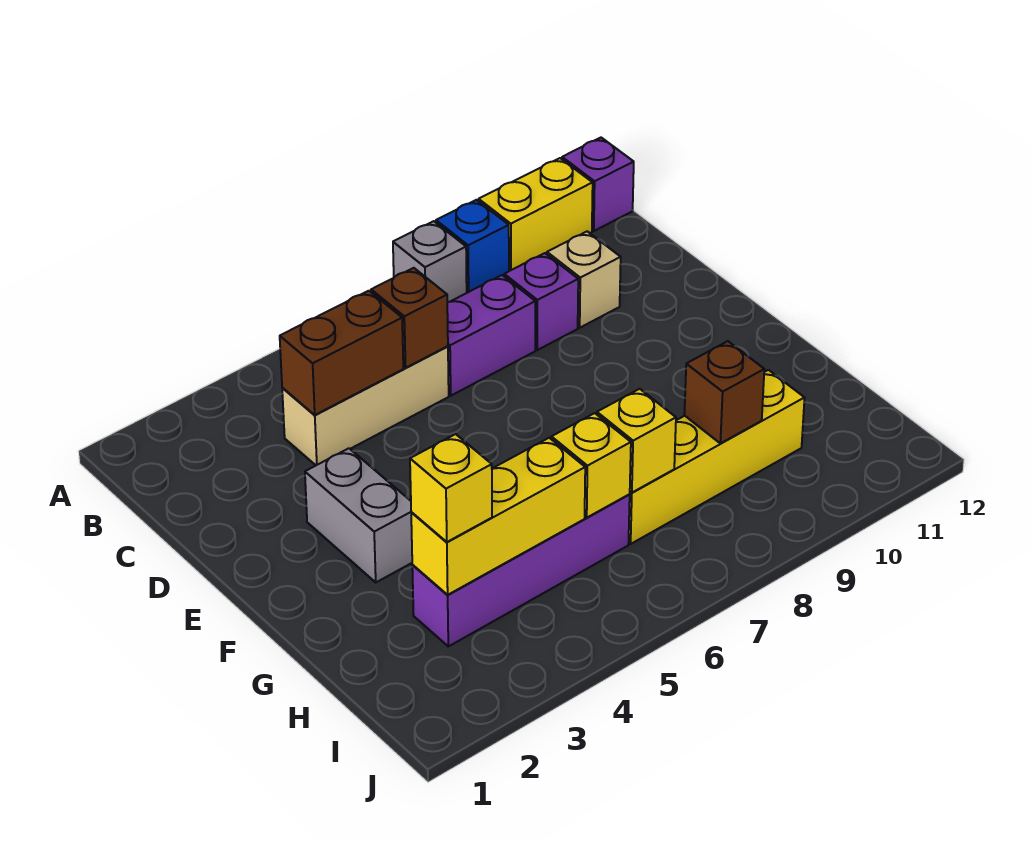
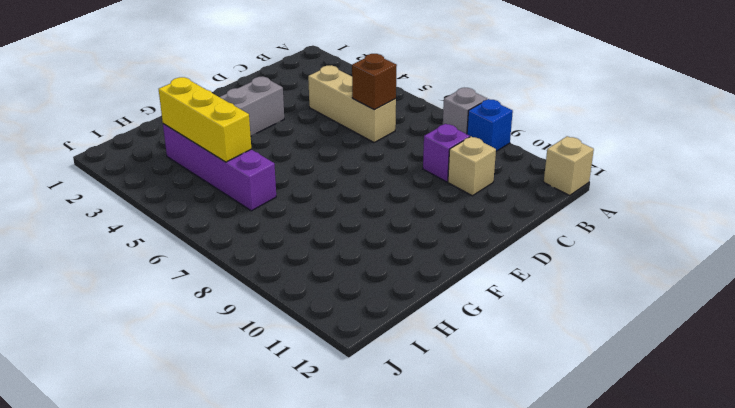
tan 1x1 brick [544,136,594,195] -> purple 1x1 brick [562,138,634,231]
none -> yellow 1x2 brick [479,158,593,271]
none -> purple 1x2 brick [447,275,535,396]
none -> yellow 1x4 brick [629,370,805,544]

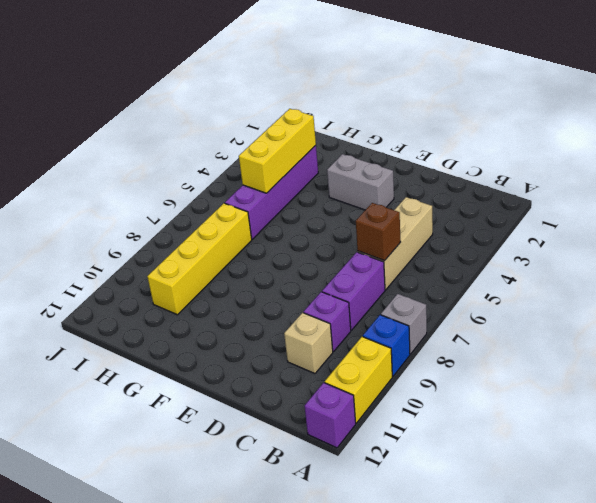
none -> brown 1x2 brick [280,291,403,415]
none -> yellow 1x1 brick [551,413,631,517]
none -> yellow 1x1 brick [597,389,676,493]

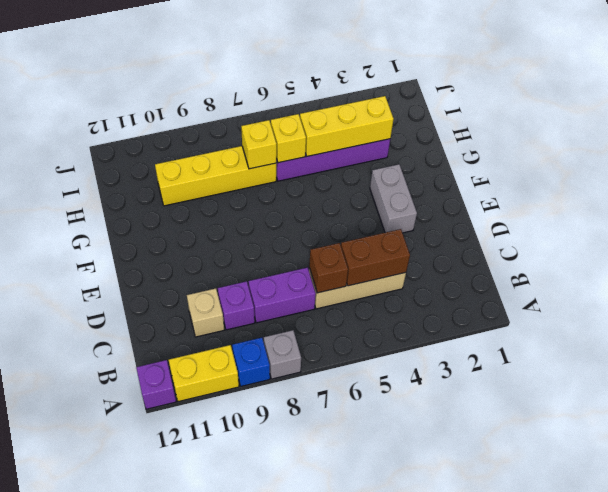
none -> brown 1x1 brick [684,341,764,443]
none -> yellow 1x1 brick [410,434,492,542]

